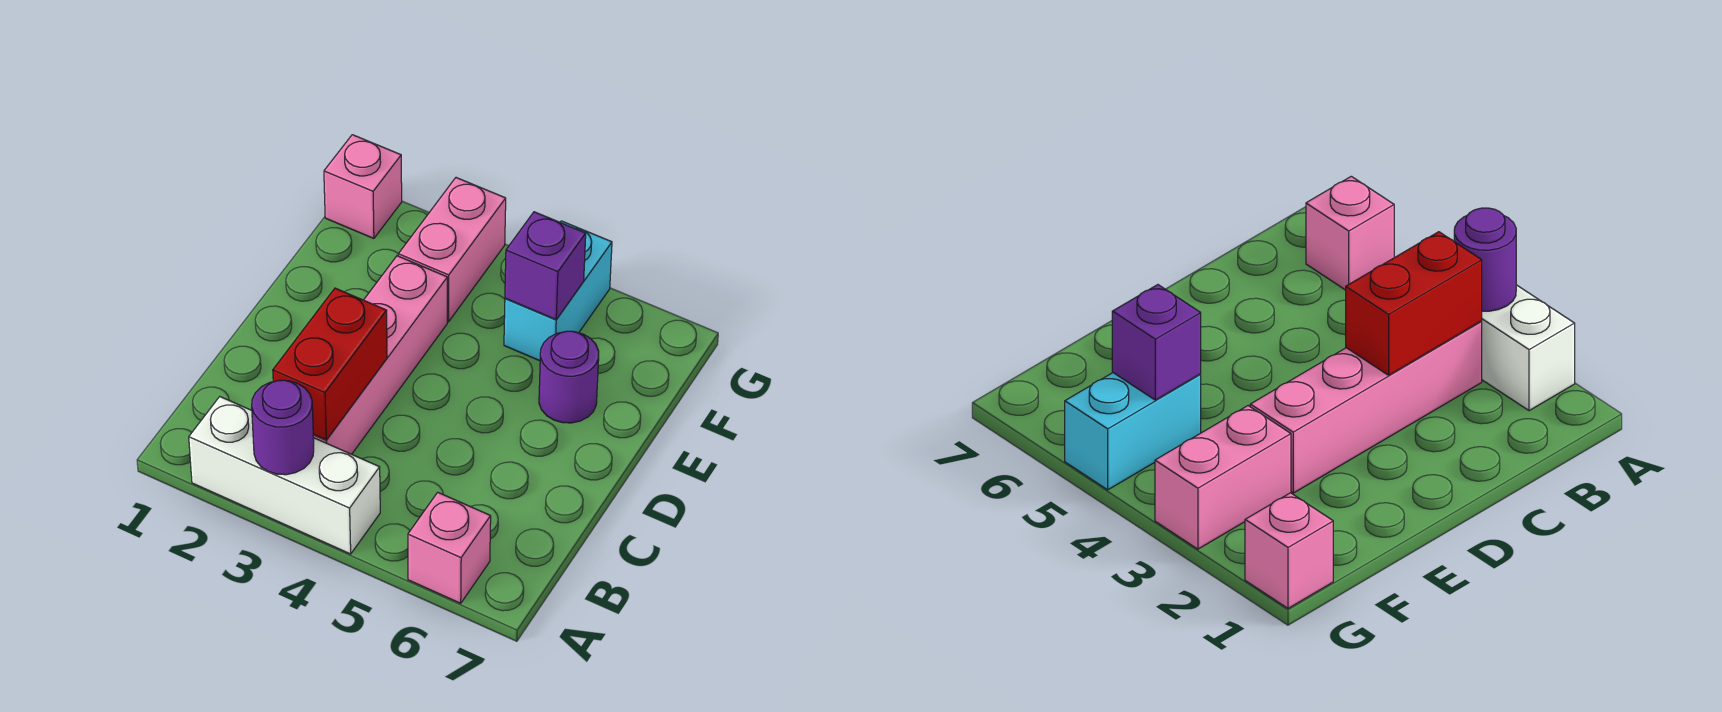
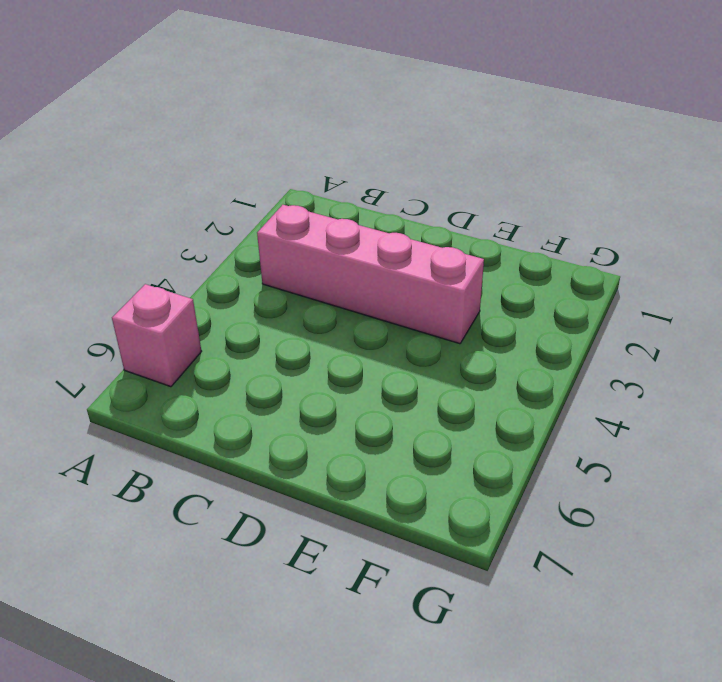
none -> white 1x3 brick [189,397,380,554]
none -> purple 1x1 round brick [539,331,599,423]

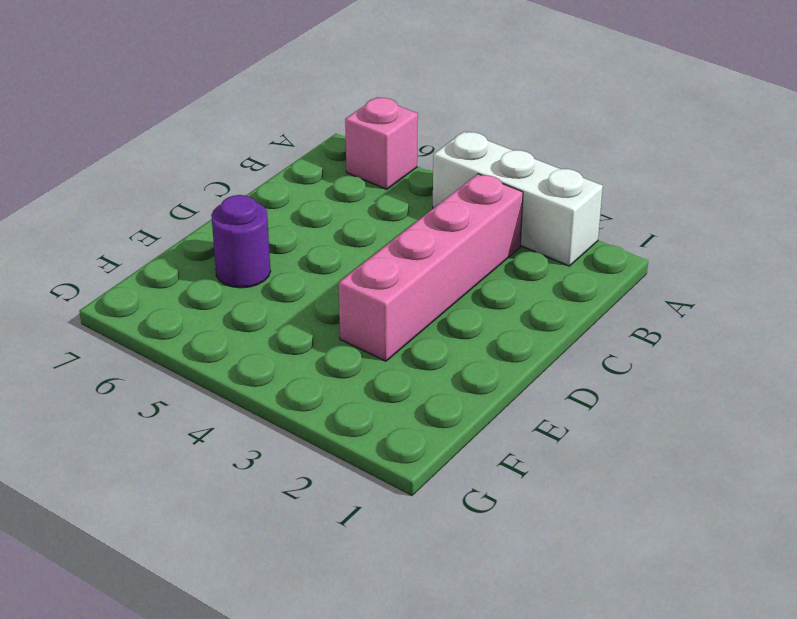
none -> pink 1x2 brick [398,178,506,322]
none -> cyan 1x2 brick [504,221,612,361]

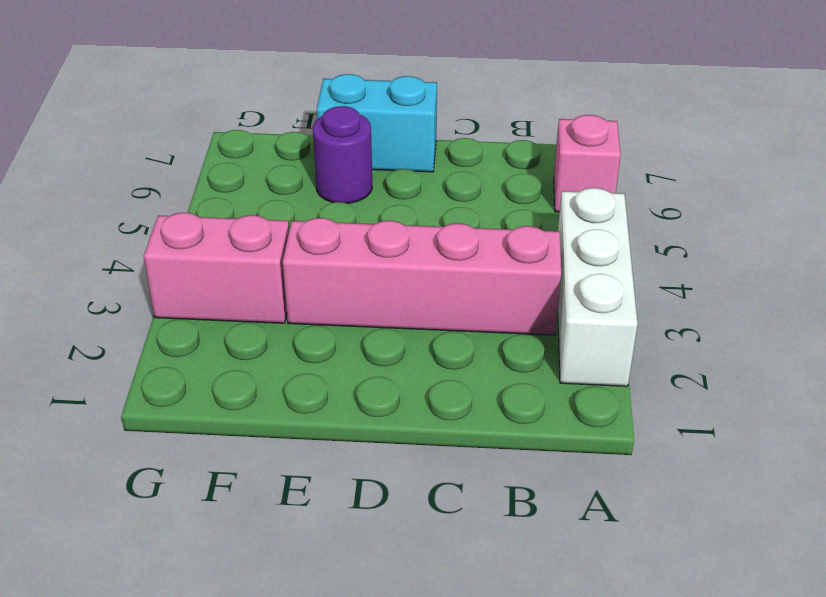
cyan 1x2 brick [317,74,437,172] -> cyan 1x2 brick moved to [504,221,612,361]
none -> pink 1x1 brick [324,135,402,239]
none -> purple 1x1 round brick [252,380,314,475]

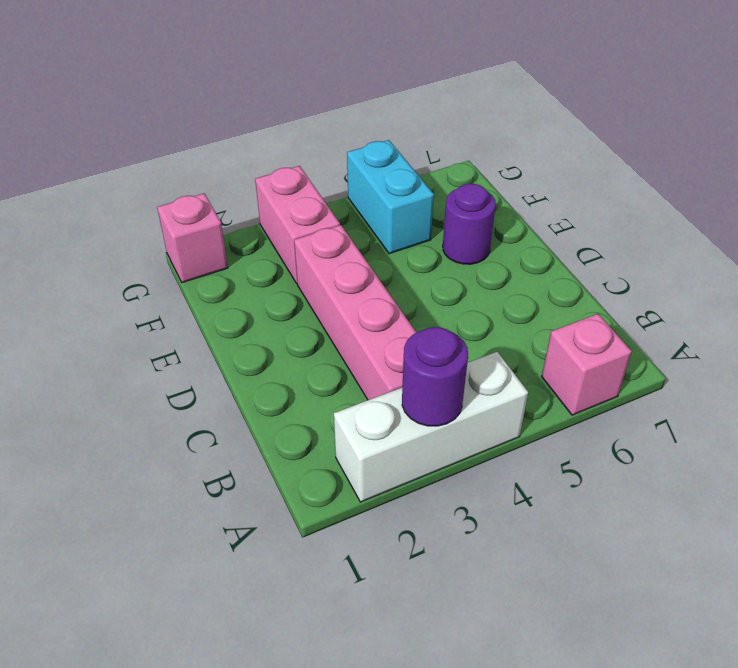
none -> red 1x2 brick [273,288,387,440]
none -> purple 1x1 brick [505,212,586,319]

